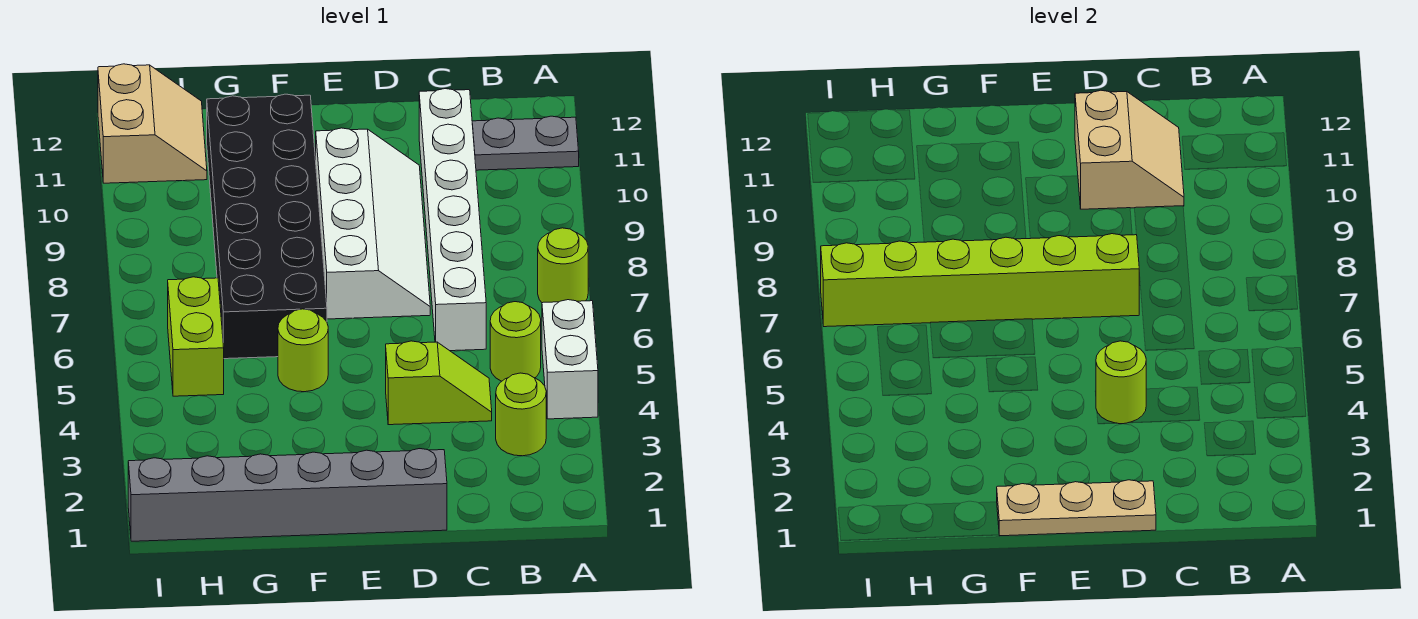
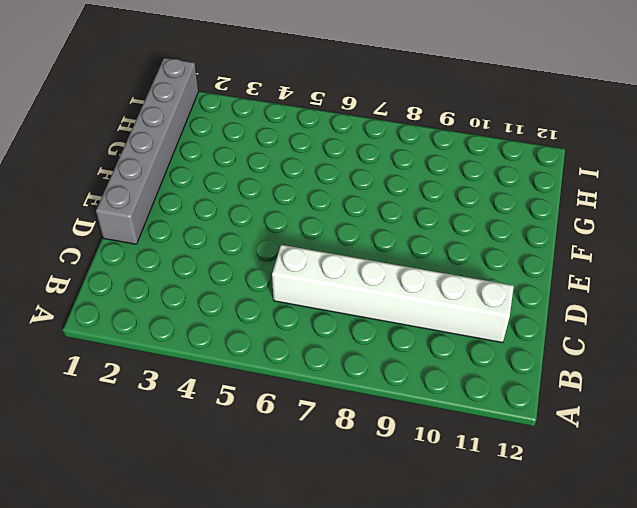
none -> white 1x2 brick [542,300,598,419]
none -> lime 1x1 round brick [538,228,588,303]
none -> grey 1x2 plate [472,116,579,170]

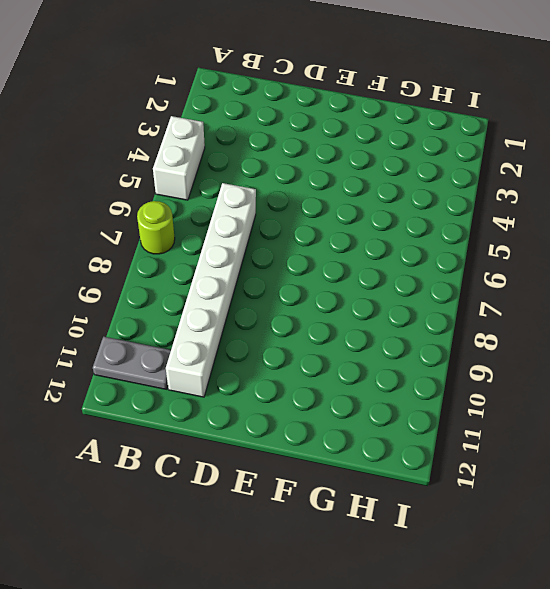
none -> lime 1x1 round brick [496,373,546,456]
none -> lime 1x1 round brick [490,302,541,381]
none -> lime 1x2 slope [386,341,492,425]

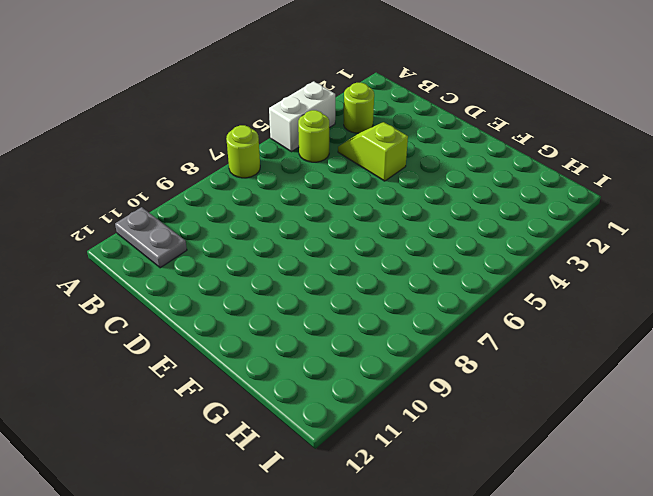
none -> white 1x6 brick [419,89,486,351]
none -> grey 1x6 brick [128,449,447,541]
none -> white 2x4 slope [316,128,430,319]

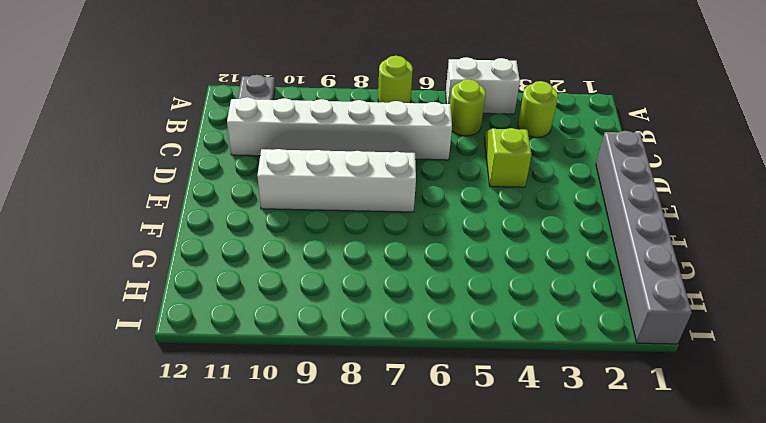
none -> lime 1x1 round brick [278,309,328,392]
none -> black 2x6 brick [207,94,327,359]
none -> lime 1x2 brick [168,277,224,396]

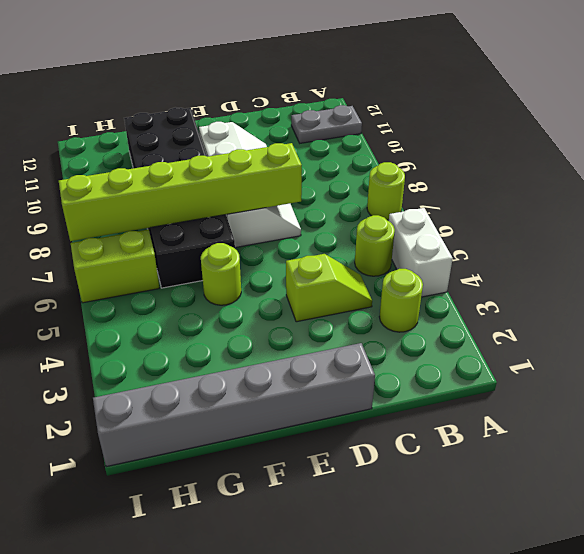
lime 1x2 brick [71,229,159,303] -> lime 1x2 brick turned to [168,277,224,396]
none -> white 1x6 brick [419,89,486,351]
none -> tan 2x2 slope [98,64,207,183]
none -> tan 2x2 slope [1075,90,1184,209]

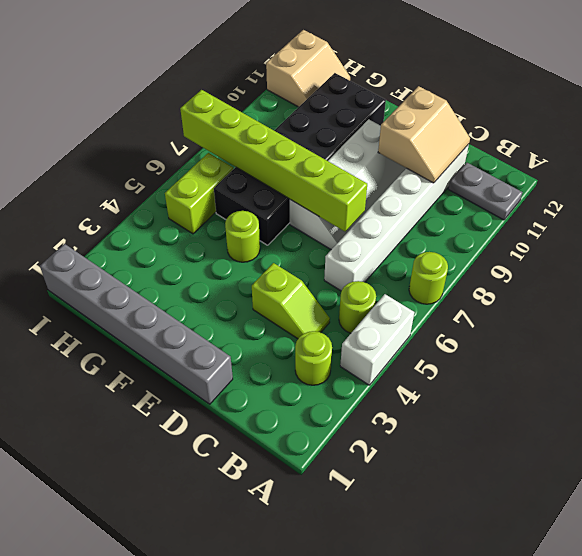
none -> tan 1x3 plate [997,480,1156,536]
none -> lime 1x1 round brick [1096,341,1146,424]

